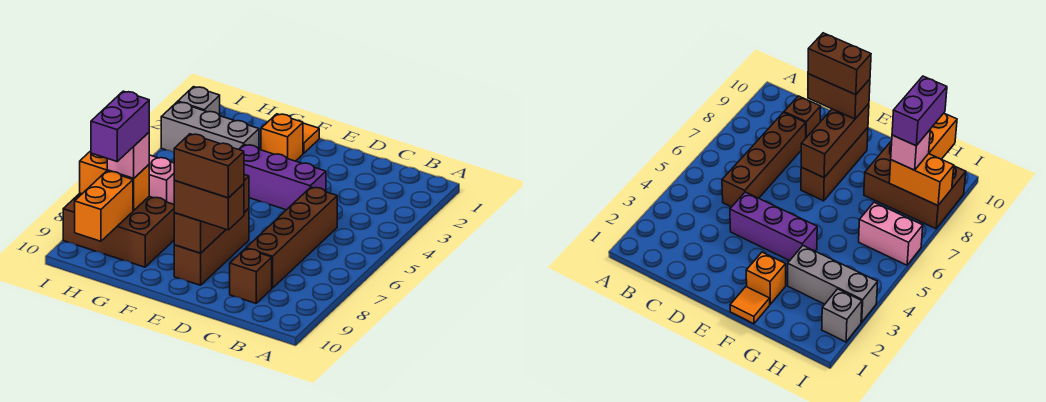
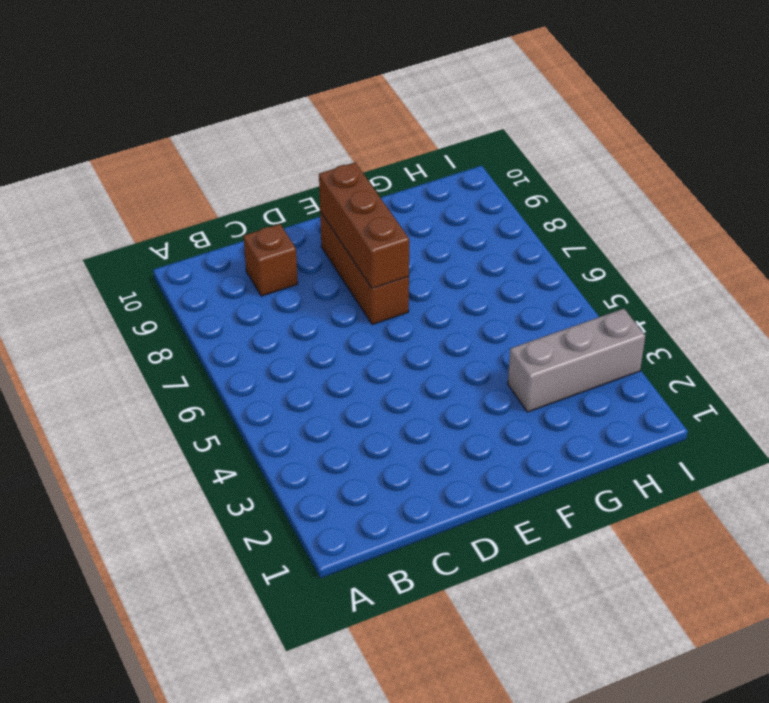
none -> brown 1x4 brick [246,187,337,288]
none -> purple 1x3 brick [239,145,326,210]
none -> orange 1x1 tile [303,123,319,153]

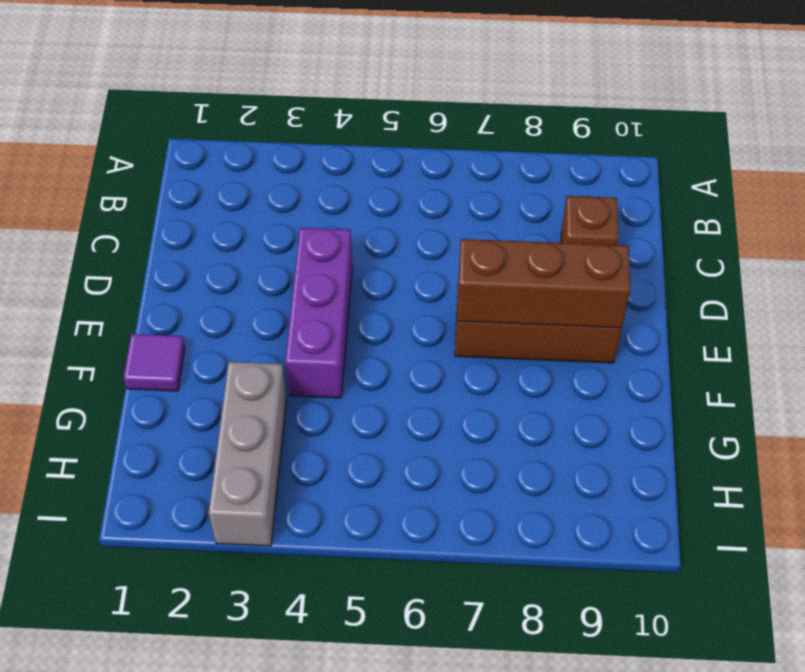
purple 1x1 tile [124,334,185,391] -> orange 1x1 tile [303,123,319,153]
none -> brown 1x4 brick [246,187,337,288]
none -> orange 1x1 brick [261,114,303,161]
none -> brown 2x3 brick [63,193,174,267]

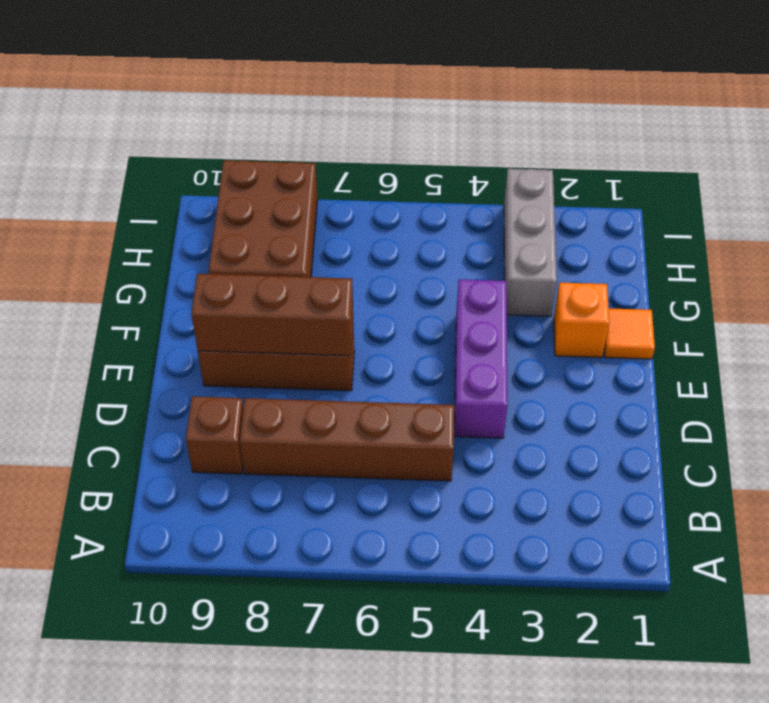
none -> pink 1x2 brick [149,155,175,204]
none -> grey 1x1 brick [178,87,220,116]
none -> orange 1x2 brick [80,151,149,211]

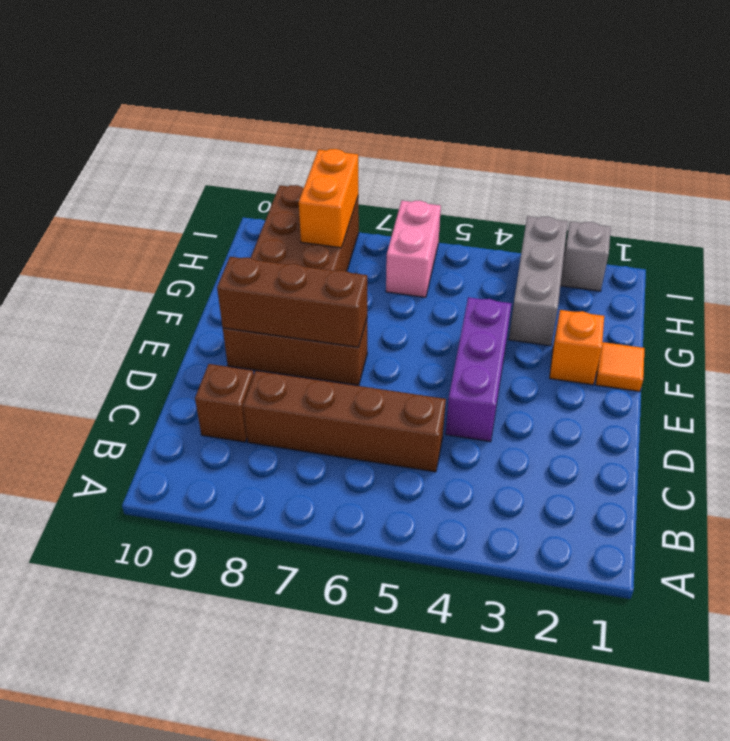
none -> orange 1x2 brick [75,171,133,241]
none -> brown 1x2 brick [174,181,244,230]
none -> pink 1x1 brick [107,133,149,178]

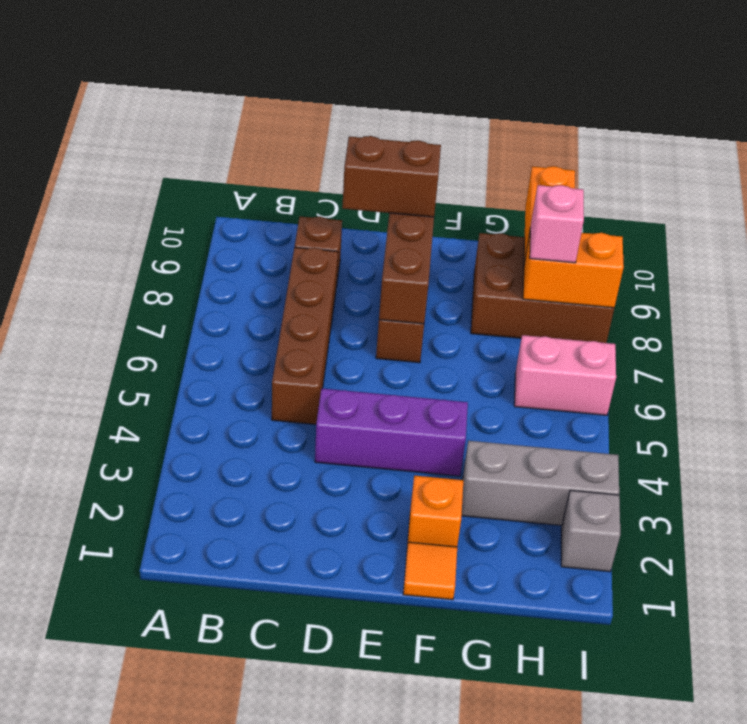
none -> brown 1x2 brick [174,134,244,198]
none -> purple 1x2 brick [91,91,149,161]

